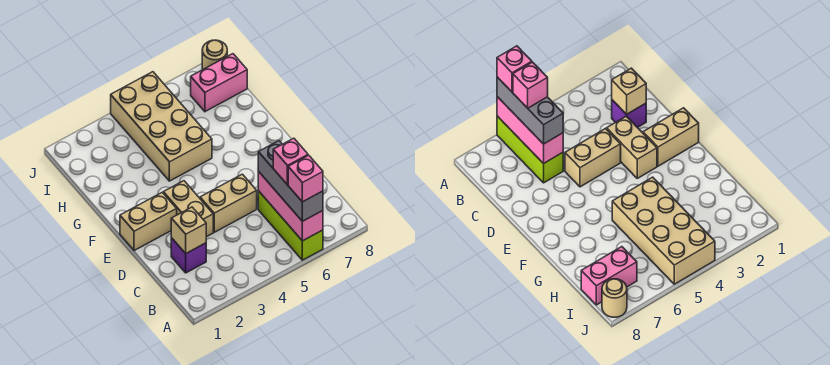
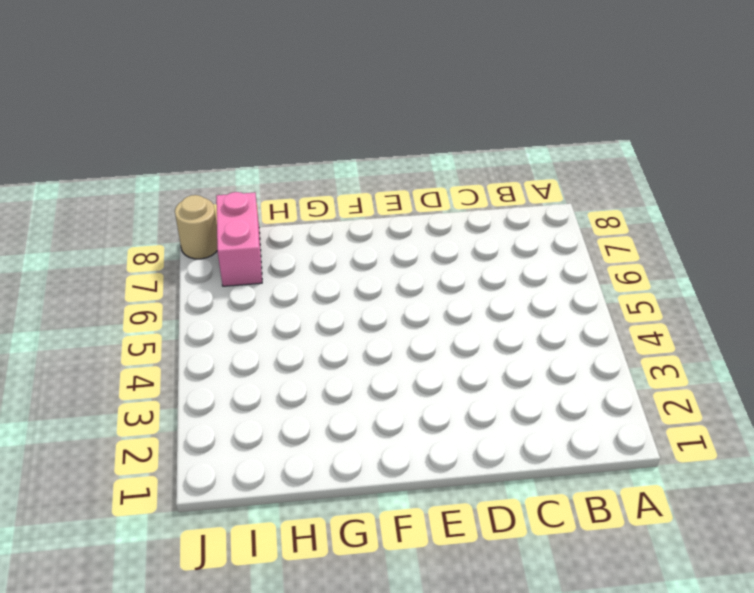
none -> lime 1x3 brick [258,191,323,260]
none -> purple 1x1 brick [171,238,206,273]
none -> tan 1x2 brick [163,181,213,237]

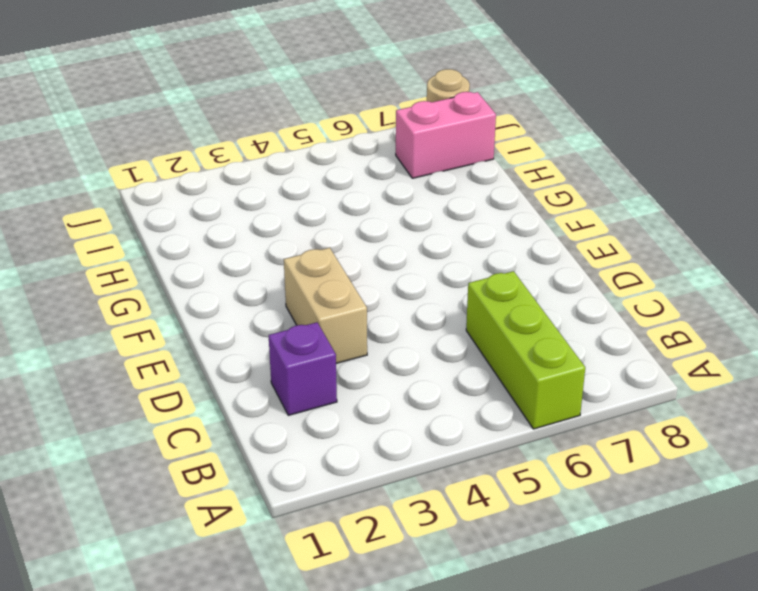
none -> tan 1x2 brick [200,174,257,232]
none -> tan 1x2 brick [120,192,177,251]
none -> tan 2x4 brick [111,72,212,181]

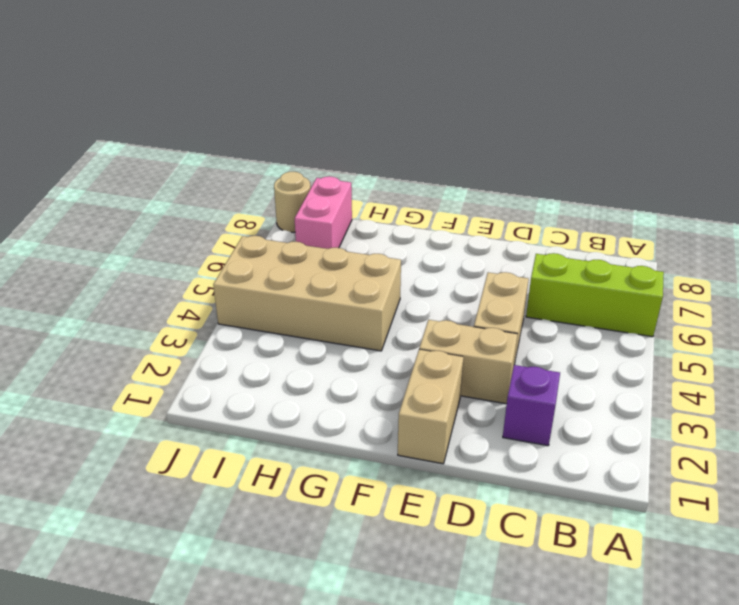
none -> pink 1x3 brick [258,171,323,241]
none -> tan 1x1 brick [171,207,206,253]
none -> grey 1x3 brick [258,141,323,221]

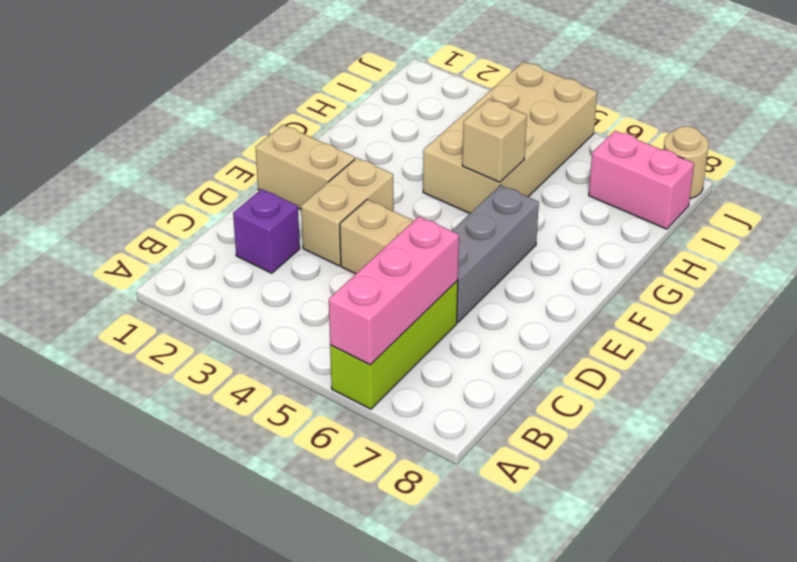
grey 1x3 brick [452,185,539,323] -> grey 1x3 brick moved to [258,141,323,221]
tan 1x1 brick [462,99,527,182] -> tan 1x1 brick moved to [171,207,206,253]
none -> pink 1x1 brick [288,155,323,202]
none -> pink 1x1 brick [273,138,308,185]

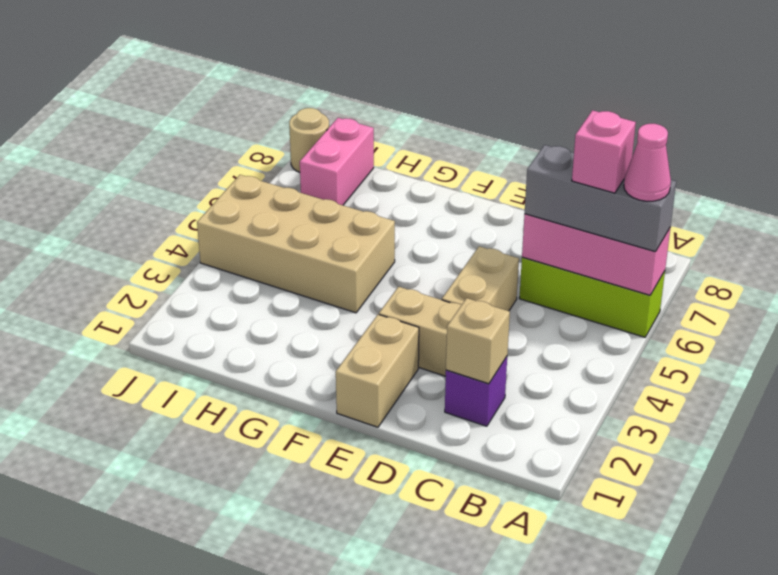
pink 1x1 cone [624,124,671,201] -> pink 1x1 brick [288,155,323,202]

